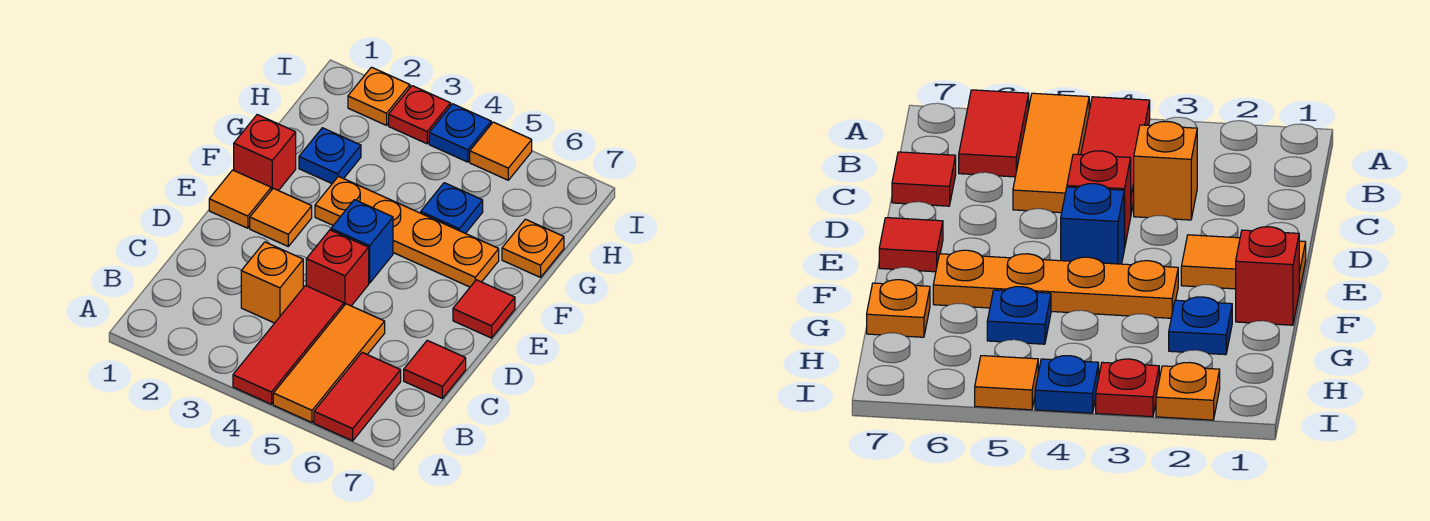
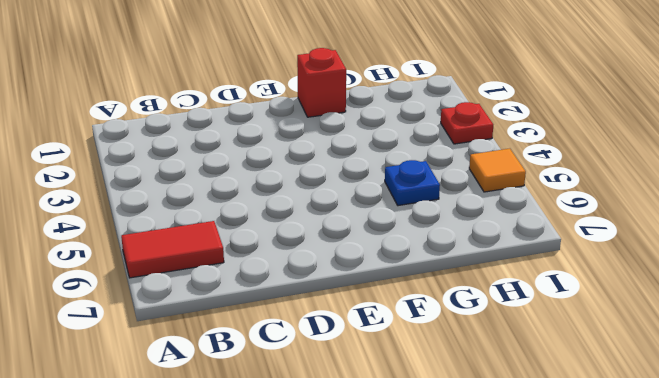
none -> red 1x3 tile [233,286,344,404]
none -> orange 1x3 tile [273,304,385,422]
none -> orange 1x1 brick [241,242,303,323]

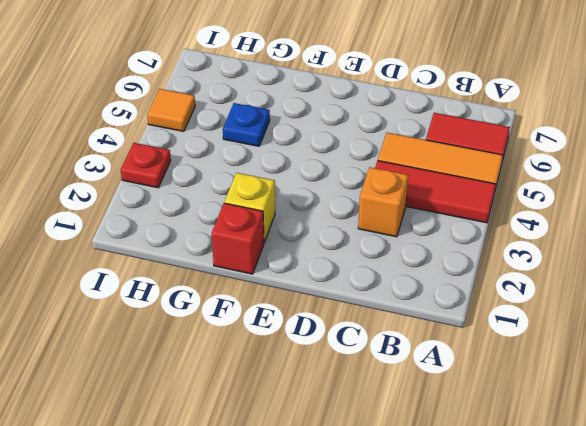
yellow 1x1 brick [224,173,275,242] -> none
none -> red 1x1 tile [404,340,466,398]
none -> red 1x1 brick [306,230,369,306]
none -> orange 1x1 tile [209,170,271,228]

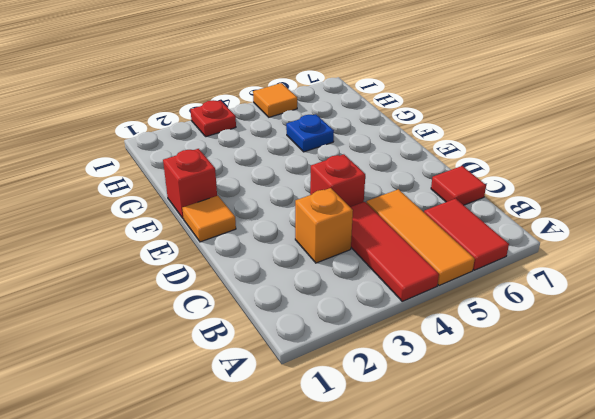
none -> orange 1x1 tile [250,188,312,246]
none -> blue 1x1 brick [331,200,393,283]
none -> red 1x1 tile [453,280,515,338]

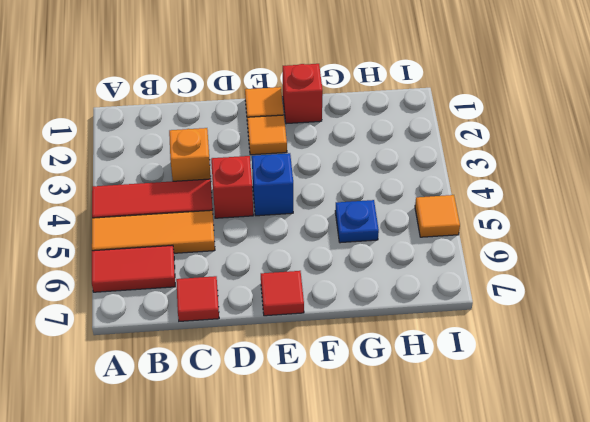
none -> orange 1x4 plate [315,176,499,287]
none -> blue 1x1 plate [299,128,361,183]
none -> orange 1x1 plate [502,219,564,277]

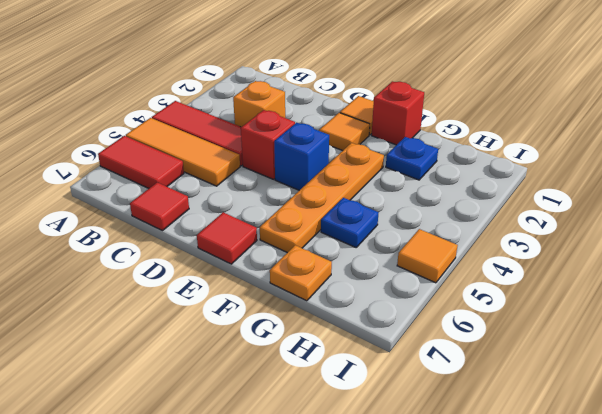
none -> orange 1x1 plate [348,67,410,125]
none -> red 1x1 plate [389,86,451,144]
none -> blue 1x1 plate [429,104,491,162]

